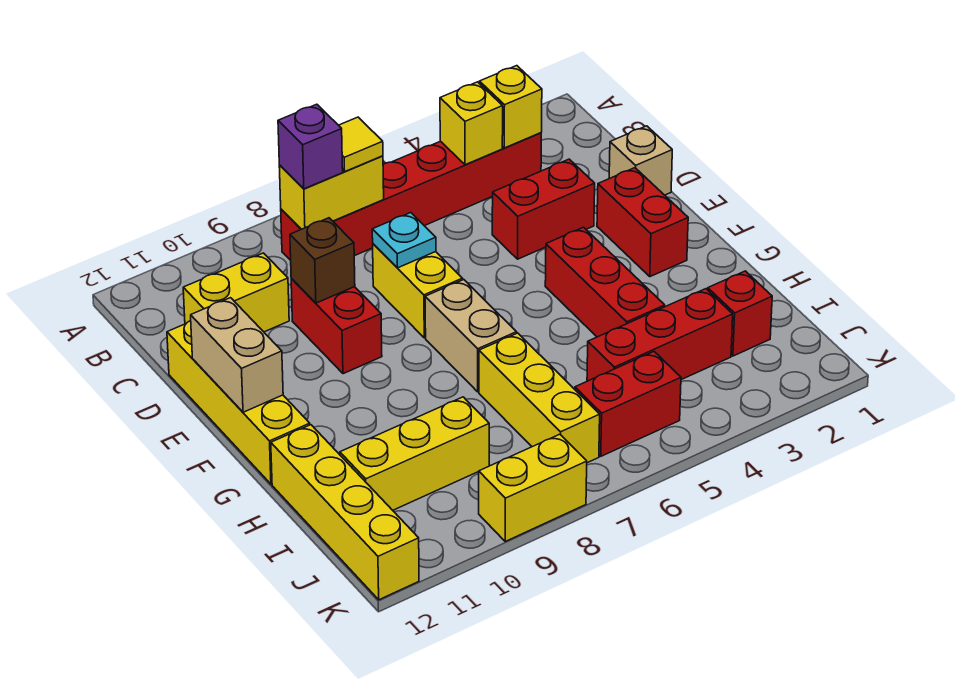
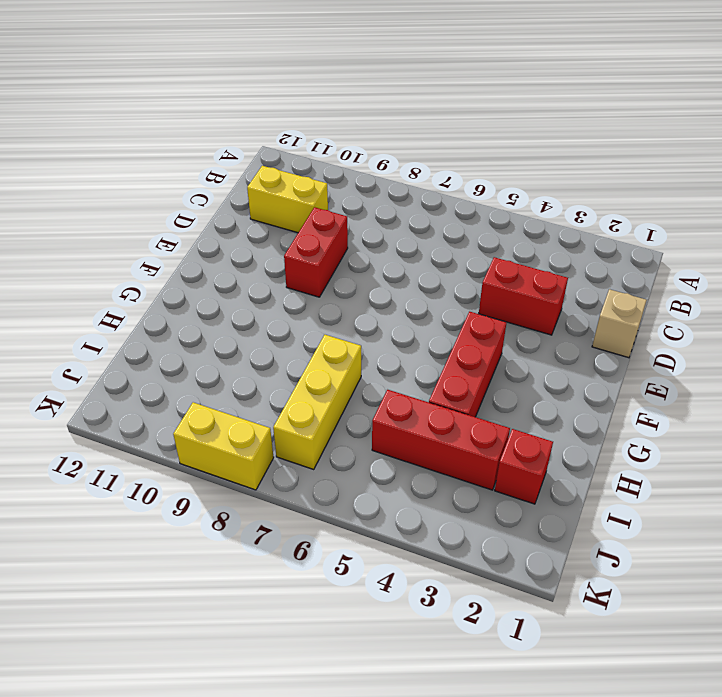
none -> red 1x6 brick [281,133,541,260]
none -> yellow 1x2 brick [373,244,463,338]
none -> yellow 1x4 brick [167,321,310,484]

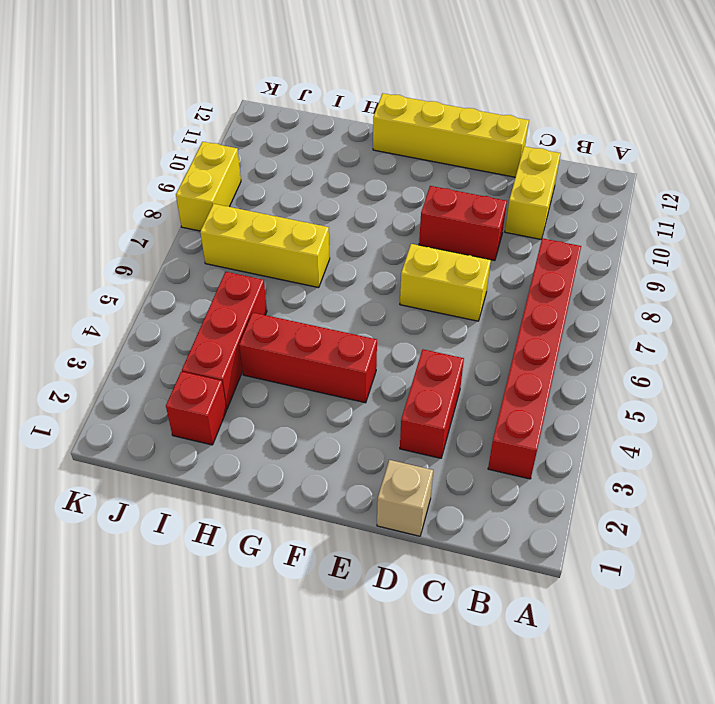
none -> red 1x2 brick [597,168,688,277]
none -> tan 1x2 brick [425,280,516,392]
none -> yellow 1x4 brick [271,425,419,600]

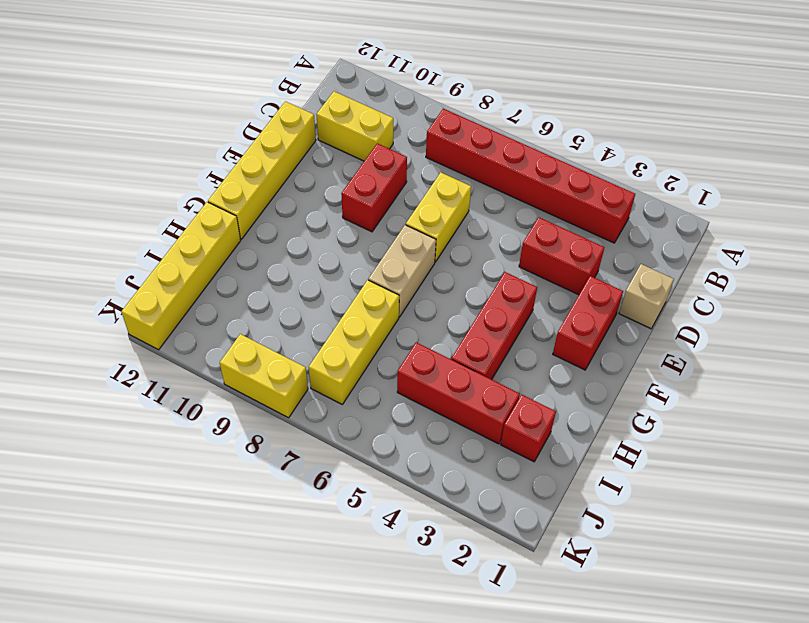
none -> yellow 1x3 brick [340,397,489,510]
none -> red 1x2 brick [575,352,681,456]
none -> yellow 1x1 brick [479,66,542,148]

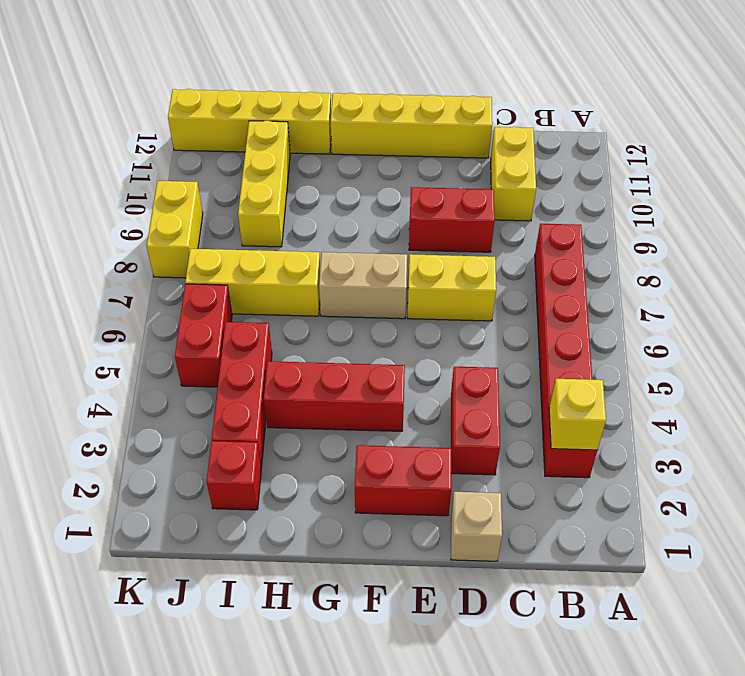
none -> yellow 1x1 brick [440,82,503,165]
none -> yellow 1x2 brick [279,156,384,229]
none -> cyan 1x1 plate [372,213,436,268]

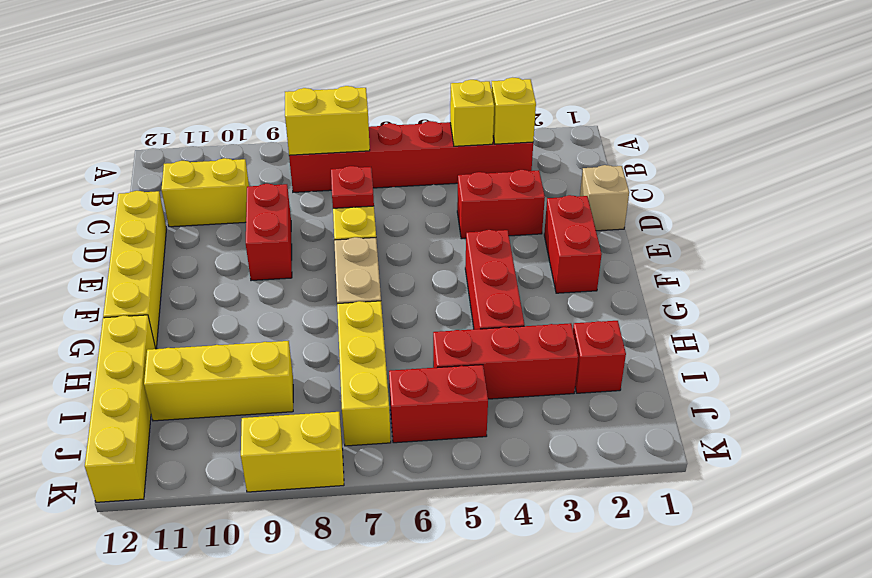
red 1x1 plate [331,166,374,208] -> cyan 1x1 plate [372,213,436,268]
none -> brown 1x1 brick [290,218,355,303]
none -> tan 1x2 brick [191,298,283,412]
none -> yellow 1x1 tile [339,117,383,171]

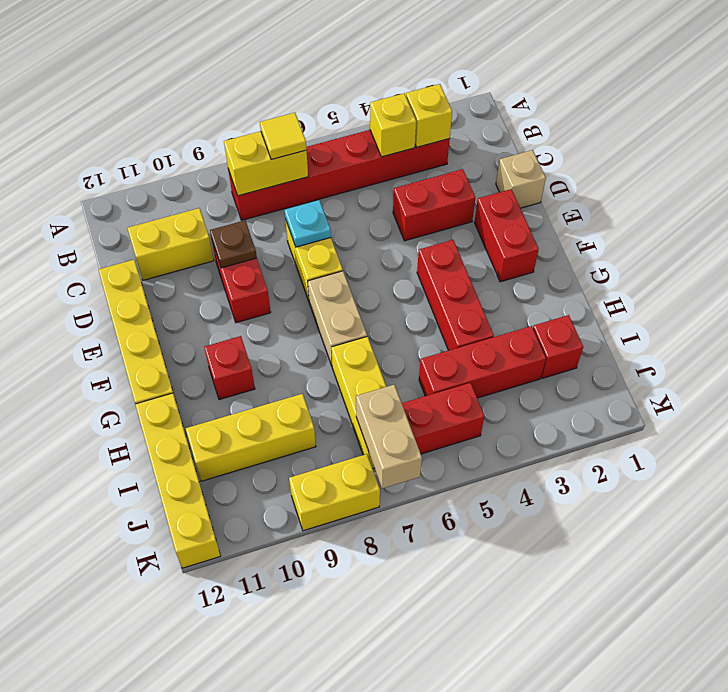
brown 1x1 plate [210,221,257,268] -> brown 1x1 brick [290,218,355,303]
red 1x1 brick [204,336,255,400] -> none
tan 1x2 brick [356,385,422,488] -> tan 1x2 brick moved to [191,298,283,412]
none -> purple 1x1 brick [278,104,343,189]

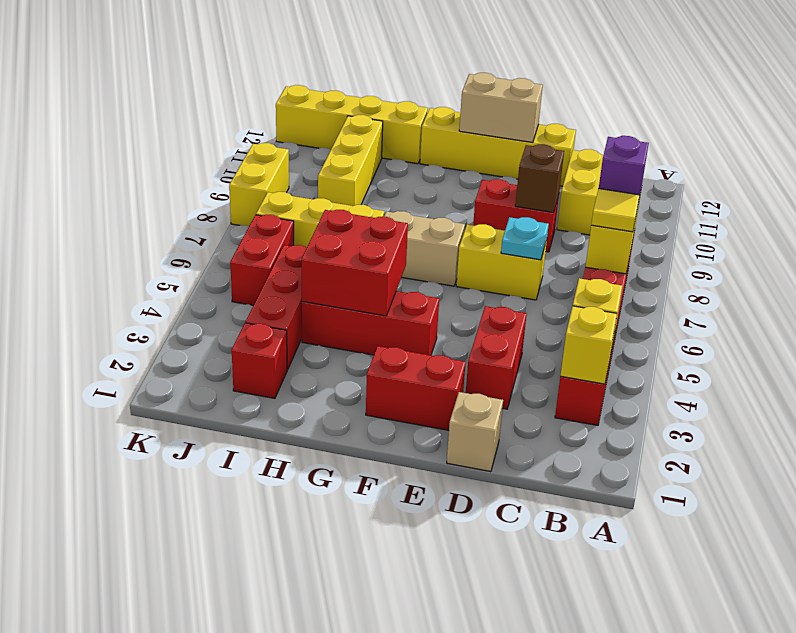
red 2x2 brick [302,210,408,316] -> none

